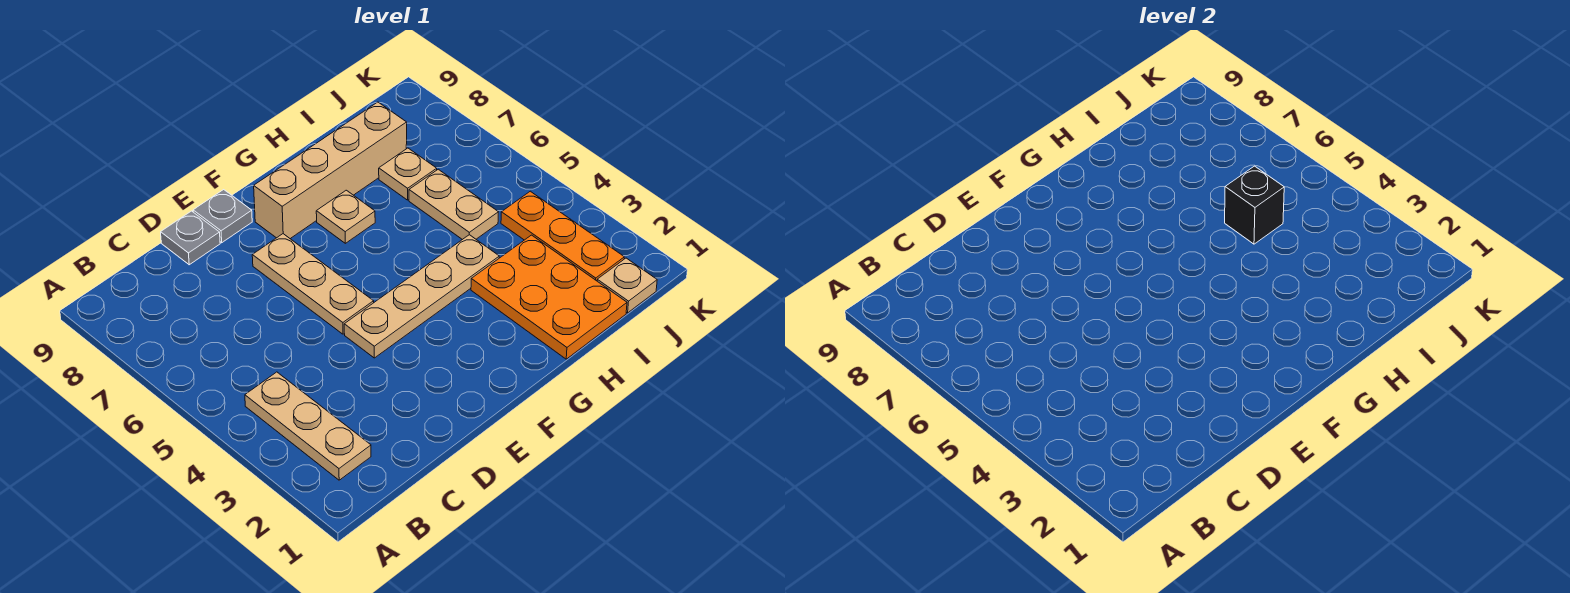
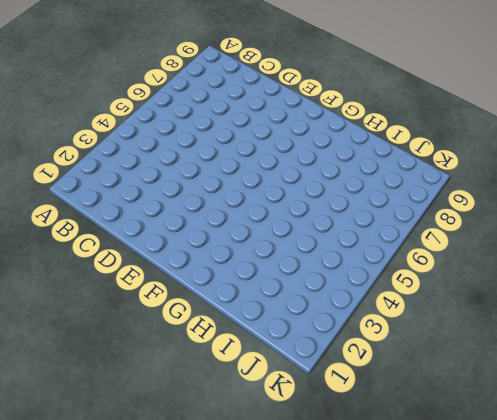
none -> tan 1x3 plate [245,372,371,480]
none -> grey 1x1 plate [161,211,220,265]
none -> tan 1x4 plate [344,235,499,358]

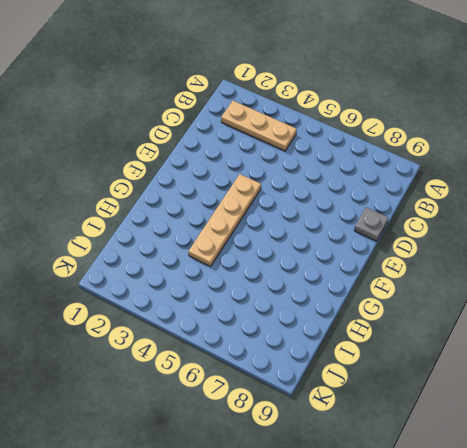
none -> tan 1x3 plate [252,234,374,334]
none -> grey 1x1 plate [193,190,252,243]
none -> tan 1x4 brick [254,102,407,239]

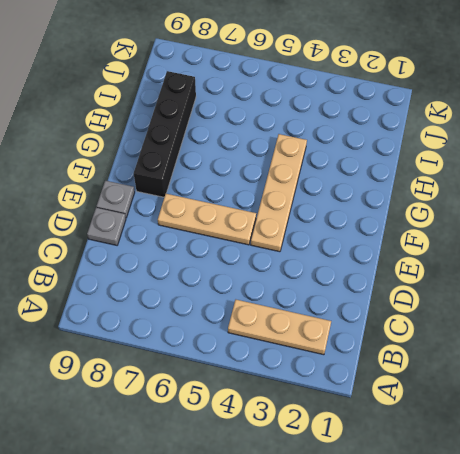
black 1x4 brick [134,71,196,197] -> tan 1x4 brick [254,102,407,239]
none -> tan 1x1 plate [316,190,375,243]
none -> orange 2x3 plate [471,235,627,359]
none -> tan 1x2 plate [409,169,498,240]

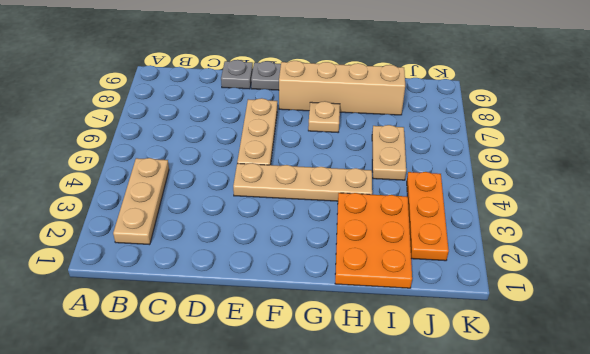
none -> tan 1x1 plate [379,148,437,200]
none -> tan 1x1 plate [597,258,657,313]
none -> black 1x1 brick [1225,166,1284,244]

